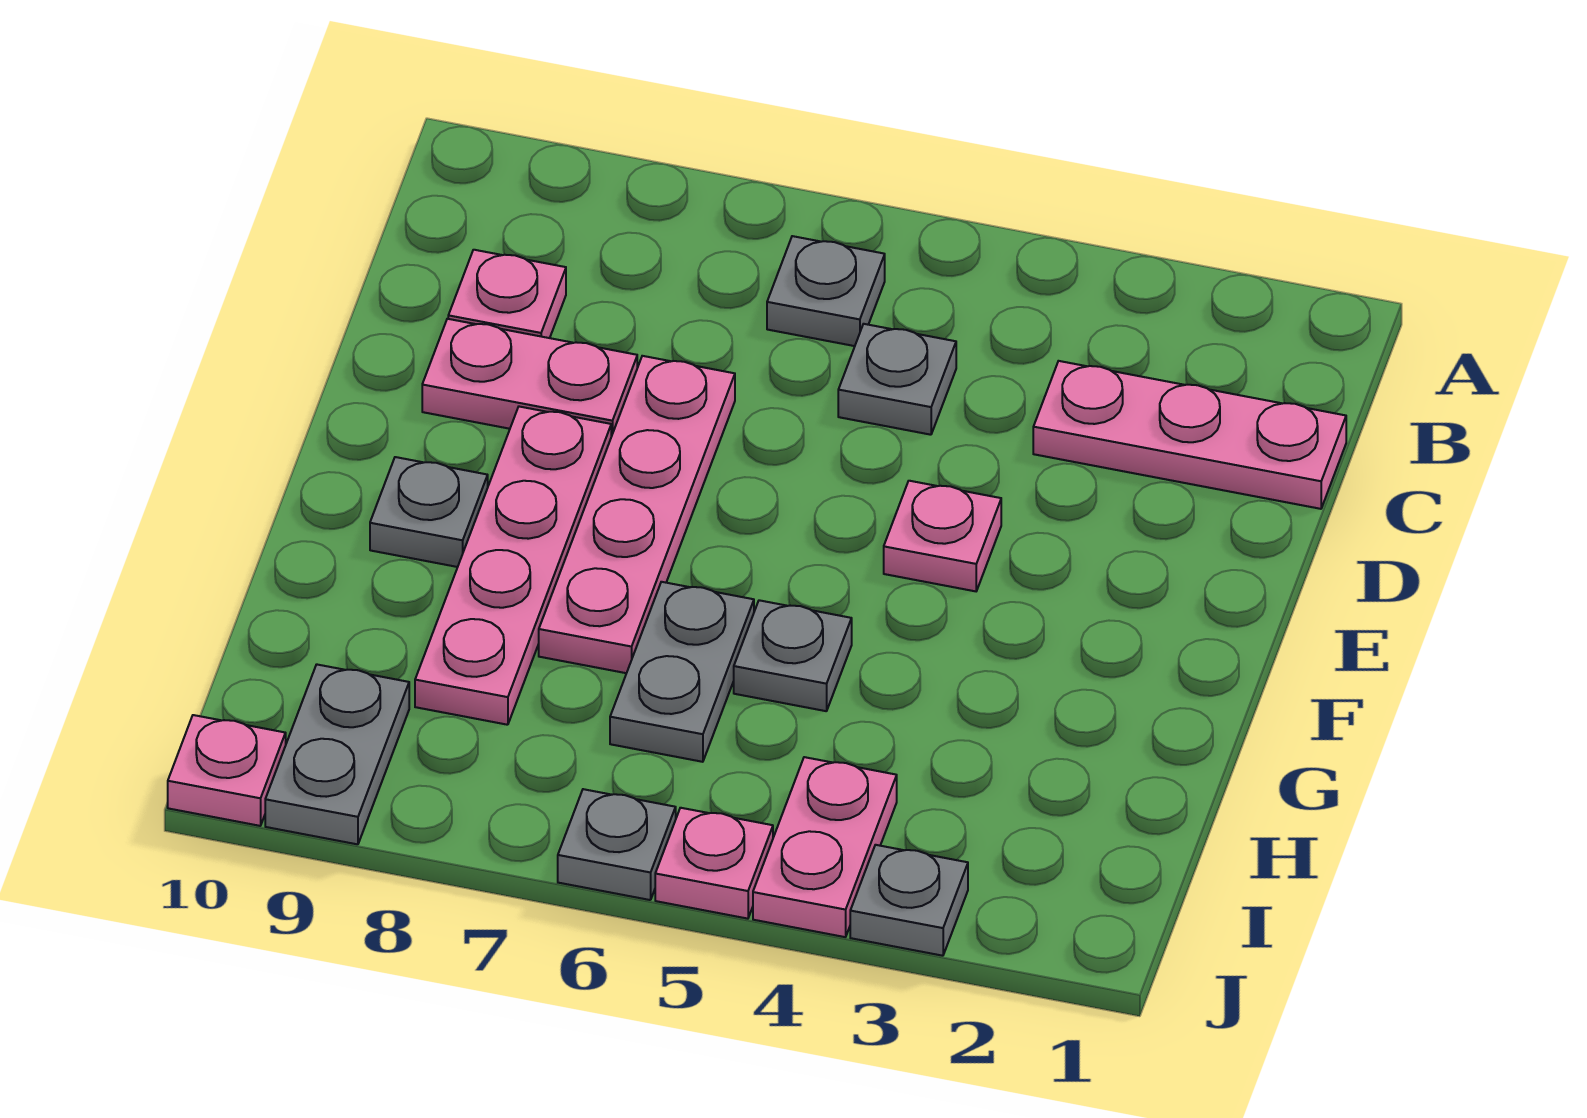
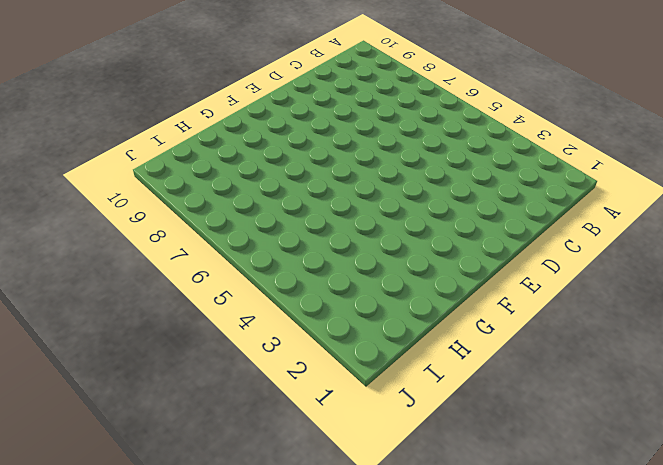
none -> grey 1x1 plate [767,236,885,346]
none -> pink 1x3 plate [1033,361,1346,509]
none -> grey 1x1 plate [838,324,956,435]

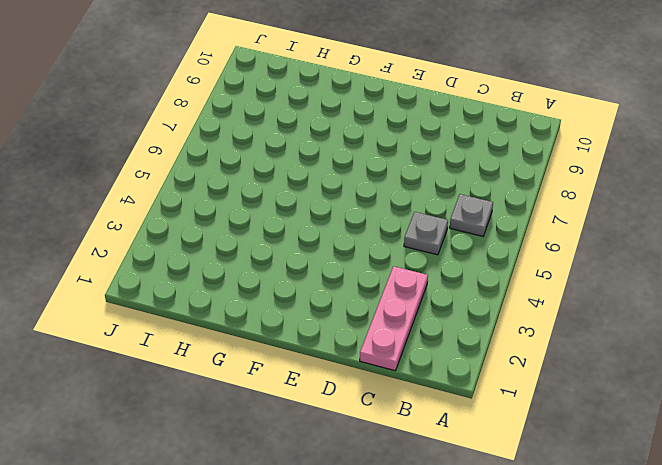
none -> pink 1x1 plate [448,250,566,338]
none -> pink 1x4 plate [539,356,735,673]
none -> pink 1x2 plate [422,319,637,436]

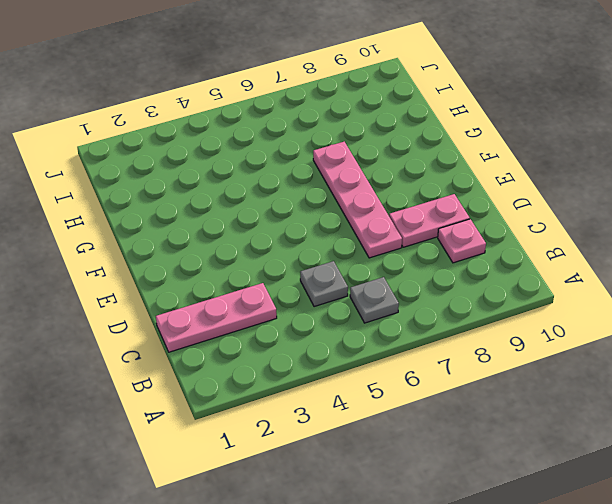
none -> pink 1x1 plate [884,481,1001,591]
none -> pink 1x4 plate [415,407,611,725]
none -> grey 1x1 plate [370,457,488,567]

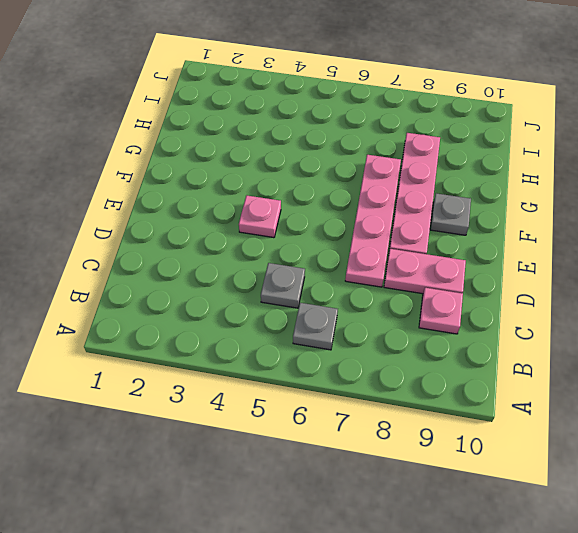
none -> pink 1x3 plate [1033,361,1346,509]
none -> grey 1x1 plate [734,600,852,711]
none -> grey 1x2 plate [610,582,754,762]

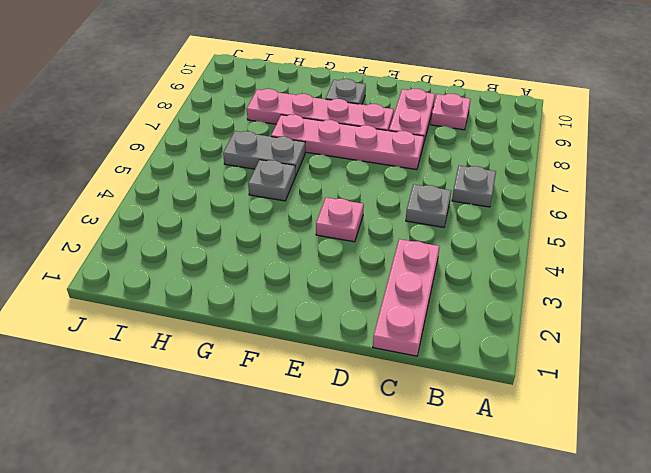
none -> pink 1x2 plate [753,757,897,937]
none -> grey 1x2 plate [265,664,409,844]
none -> grey 1x1 plate [850,845,968,956]

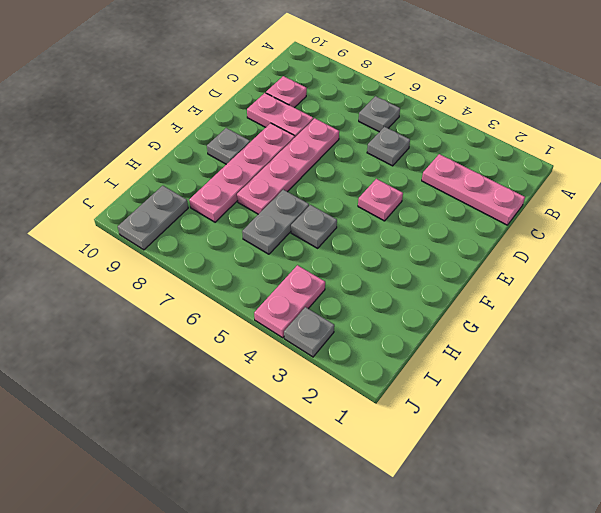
none -> pink 1x1 plate [655,808,773,919]
none -> grey 1x1 plate [558,789,676,900]
none -> pink 1x1 plate [168,715,286,826]

